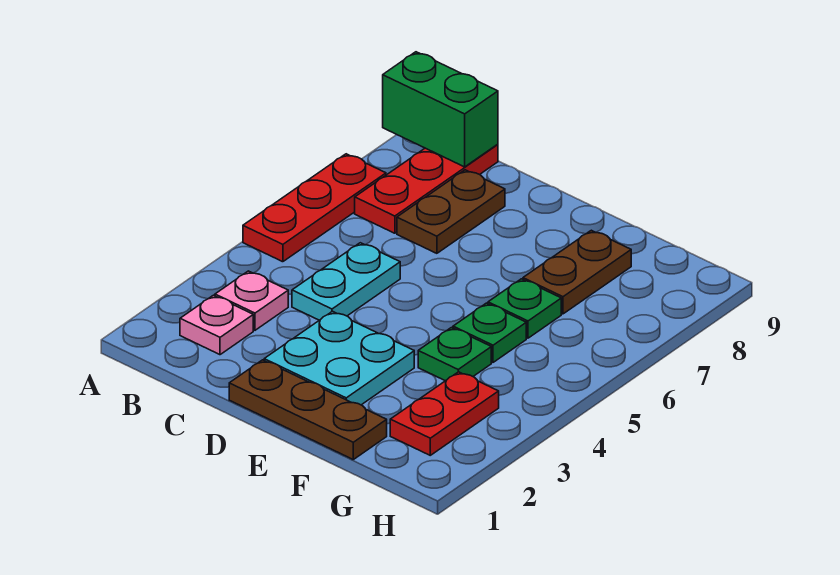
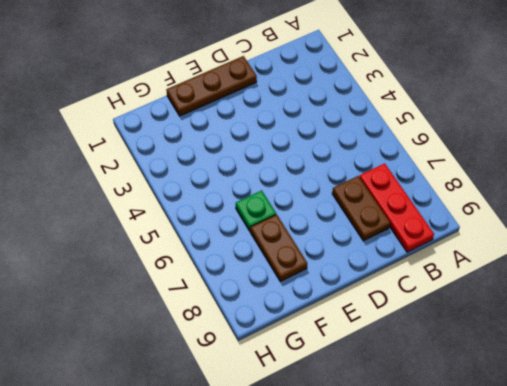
none -> red 1x3 plate [243,154,386,262]
none -> pink 1x1 plate [180,295,253,355]
none -> pink 1x1 plate [215,271,288,330]

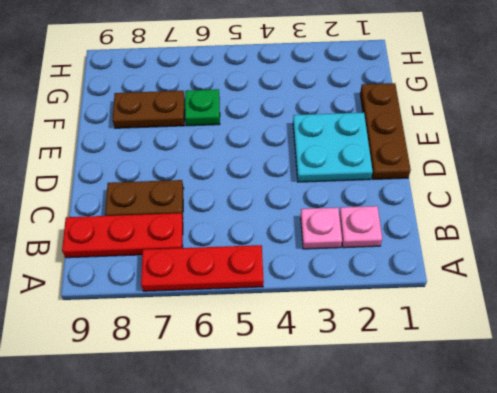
none -> cyan 1x2 plate [292,243,400,320]
none -> green 1x1 plate [418,328,491,381]
none -> green 1x1 plate [453,303,526,362]

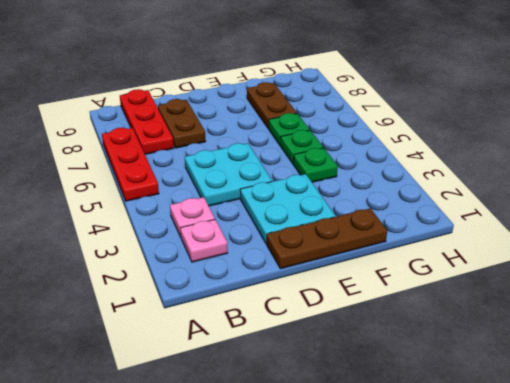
cyan 2x2 plate [185,143,272,206] -> cyan 1x2 plate [292,243,400,320]
none -> red 1x2 plate [390,372,499,455]
none -> green 1x2 brick [383,52,498,167]

